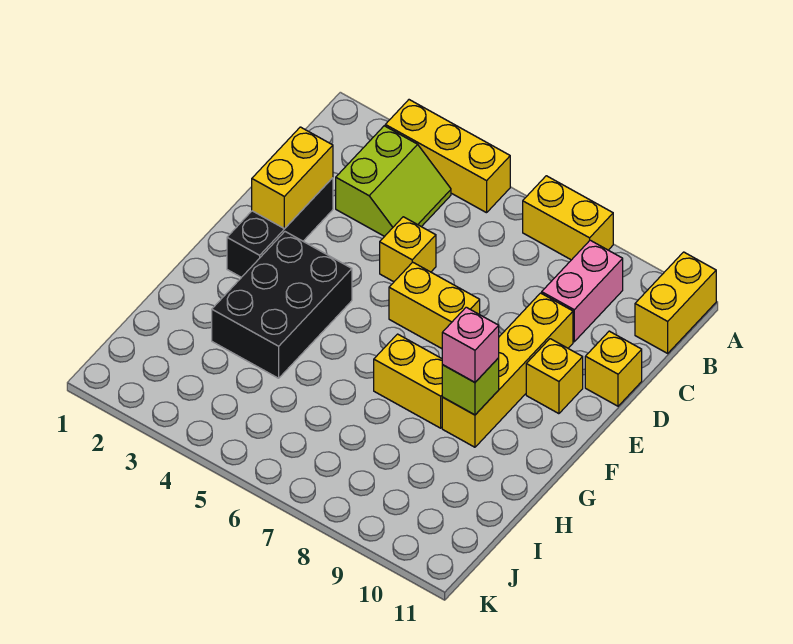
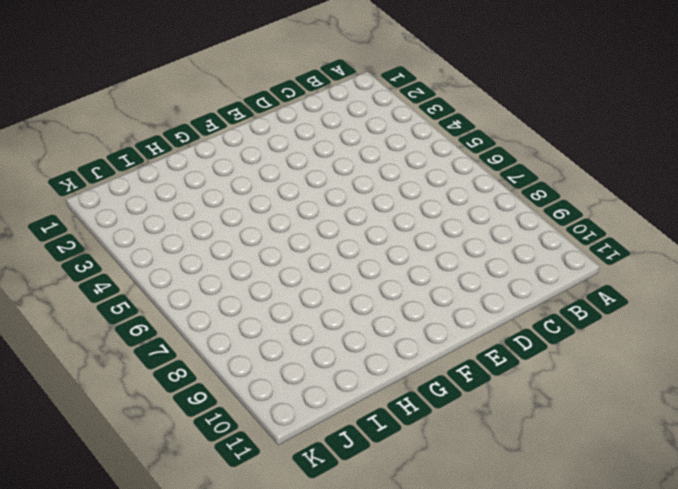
none -> yellow 1x3 brick [385,100,510,213]
none -> yellow 1x2 brick [523,176,613,260]
none -> yellow 1x2 brick [635,252,716,353]

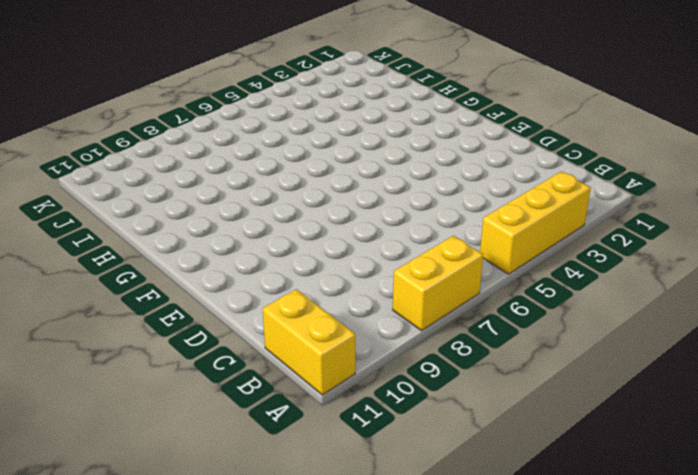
none -> lime 2x2 slope [336,126,451,236]
none -> pink 1x2 brick [542,240,623,342]
none -> black 1x3 brick [227,178,333,277]

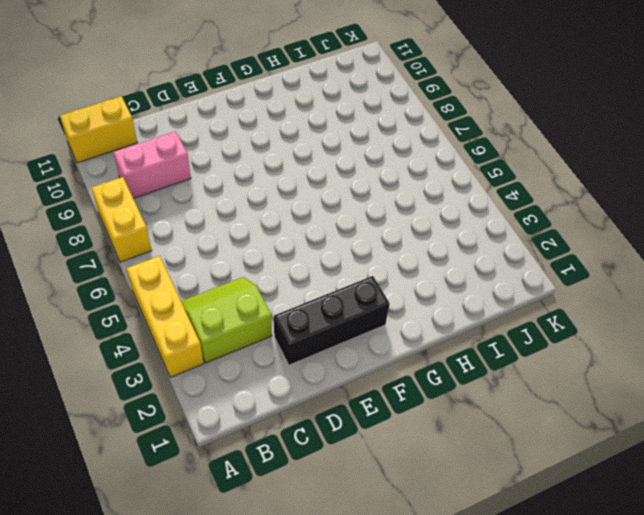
none -> yellow 1x1 brick [380,217,436,282]
none -> yellow 1x4 brick [442,293,573,447]
none -> yellow 1x1 brick [585,331,642,406]

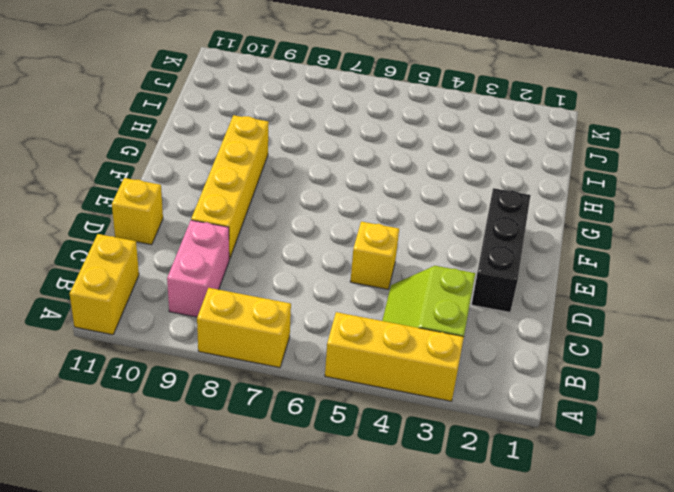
none -> yellow 1x2 brick [389,262,480,349]
none -> yellow 1x1 brick [526,339,583,414]
none -> black 2x3 brick [212,232,352,378]

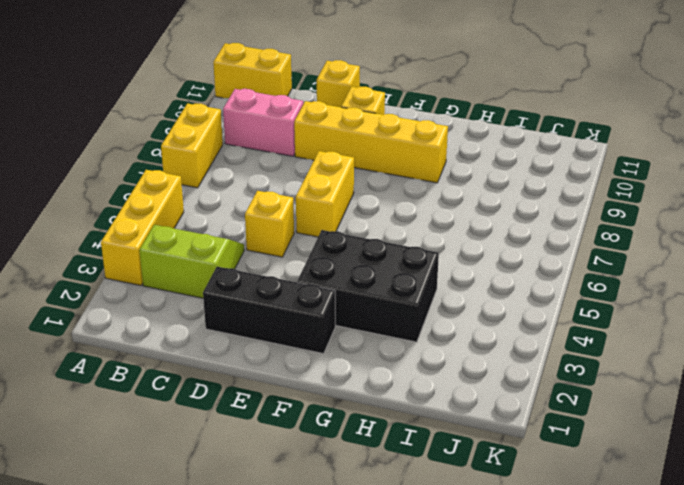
none -> yellow 1x2 brick [374,334,443,428]
none -> yellow 1x2 brick [252,127,333,229]
none -> lime 1x1 brick [442,358,499,415]

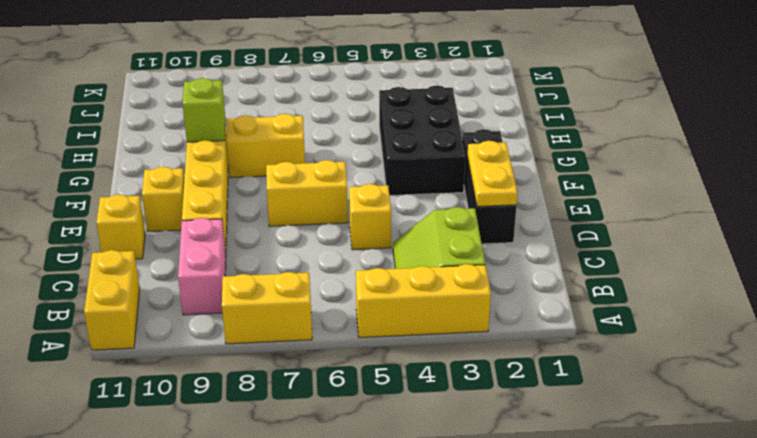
yellow 1x2 plate [468,141,518,207] -> yellow 1x2 brick [252,127,333,229]
none -> pink 1x1 brick [442,307,499,382]

